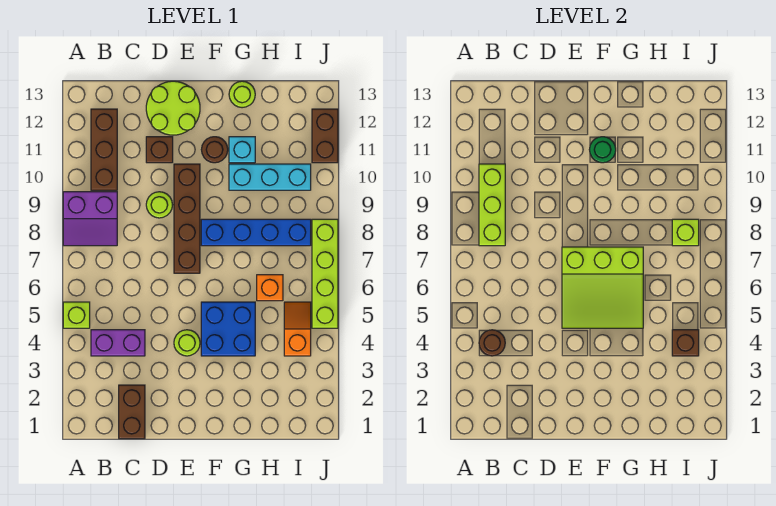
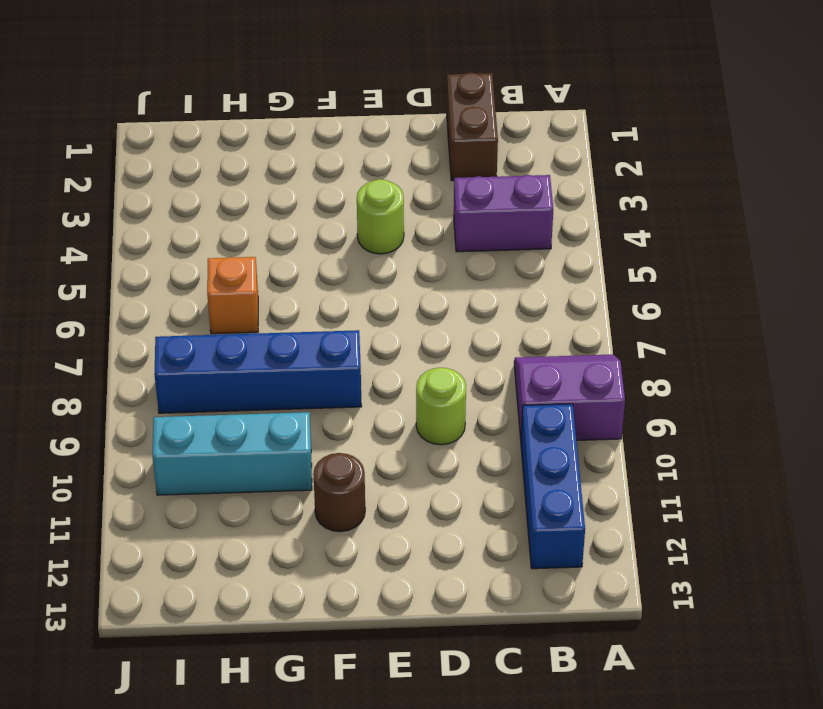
blue 1x3 brick [521,404,585,569] -> brown 1x3 brick [91,109,117,190]
none -> lime 1x1 brick [63,302,90,328]
none -> brown 1x1 brick [146,137,173,163]
none -> lime 2x2 round brick [146,81,200,135]

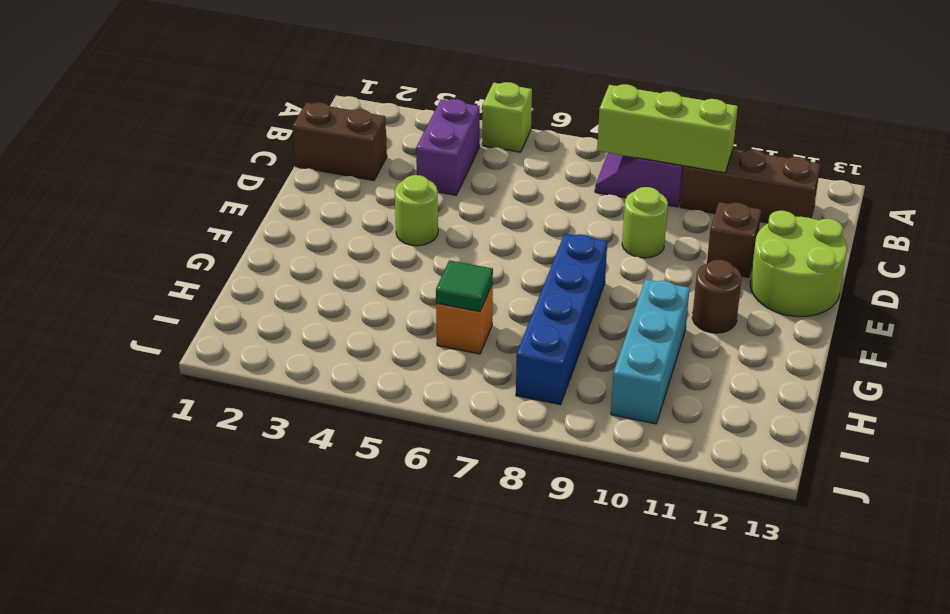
green 1x1 tile [436,260,493,311] -> none
none -> brown 1x4 brick [174,164,200,273]
none -> blue 2x2 brick [201,302,255,356]
none -> cyan 1x1 brick [229,137,255,163]

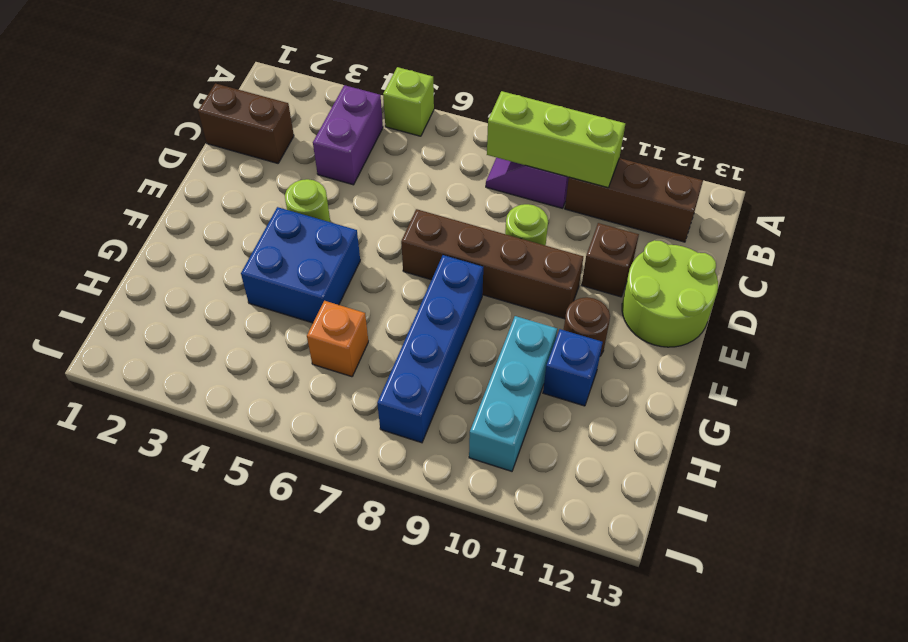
blue 1x1 brick [543,329,603,406] -> cyan 1x1 brick [229,137,255,163]
none -> lime 1x1 round brick [229,81,255,108]
none -> orange 1x2 slope [284,302,311,356]
none -> lime 1x4 brick [312,219,338,328]

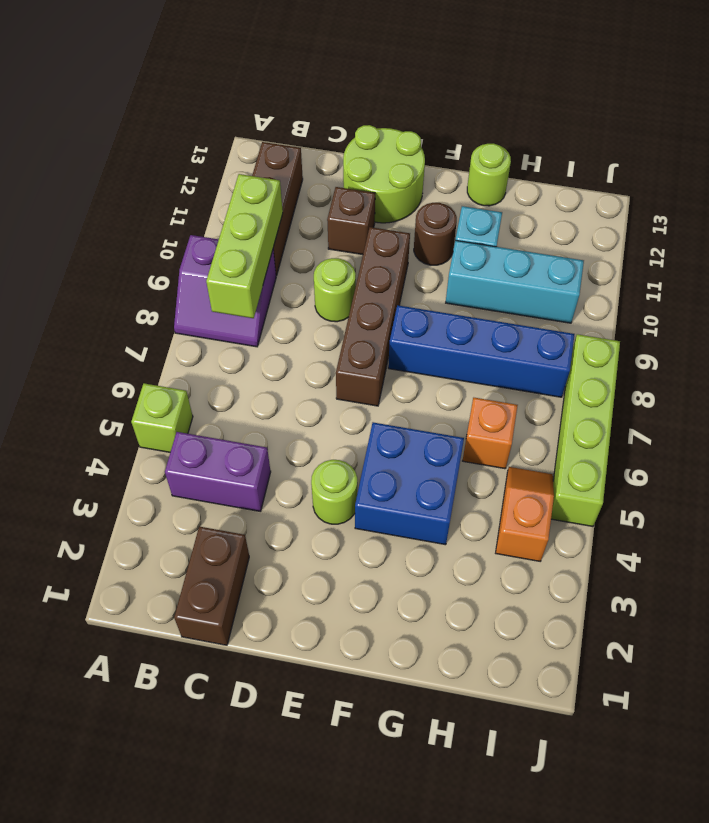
none -> brown 1x2 brick [312,109,338,163]
none -> brown 1x1 round brick [479,330,505,356]
none -> lime 3x3 slope [562,247,643,328]

